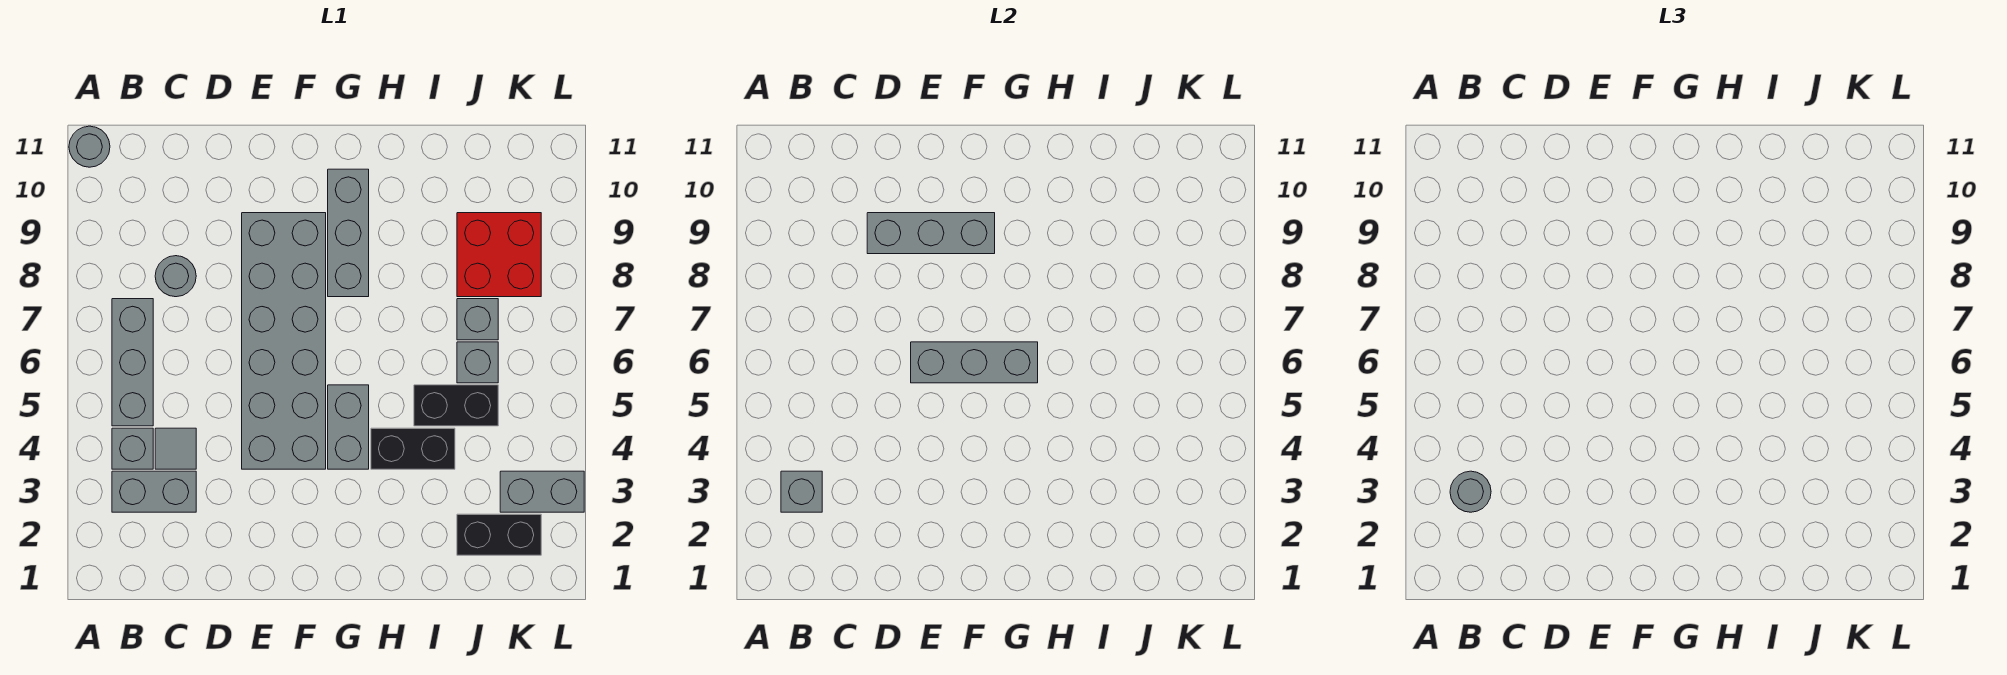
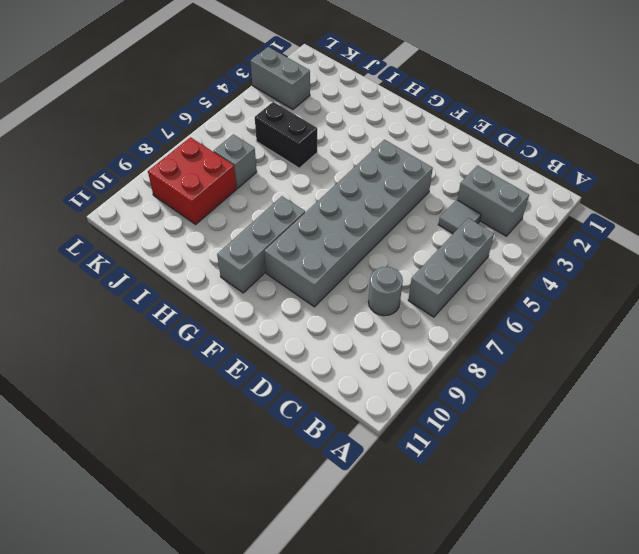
none -> grey 1x1 round brick [69,126,110,167]
none -> grey 1x1 brick [112,428,153,469]
none -> grey 1x2 brick [328,385,369,469]

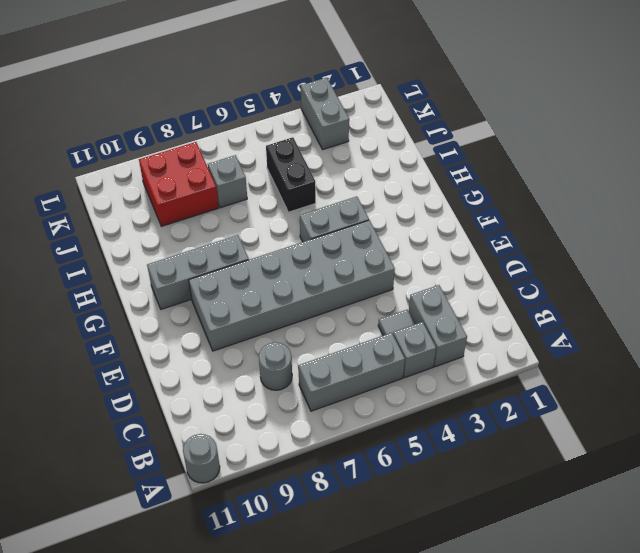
none -> black 1x2 brick [371,428,455,469]
none -> black 1x2 brick [457,514,541,555]
none -> grey 1x1 brick [457,342,498,383]

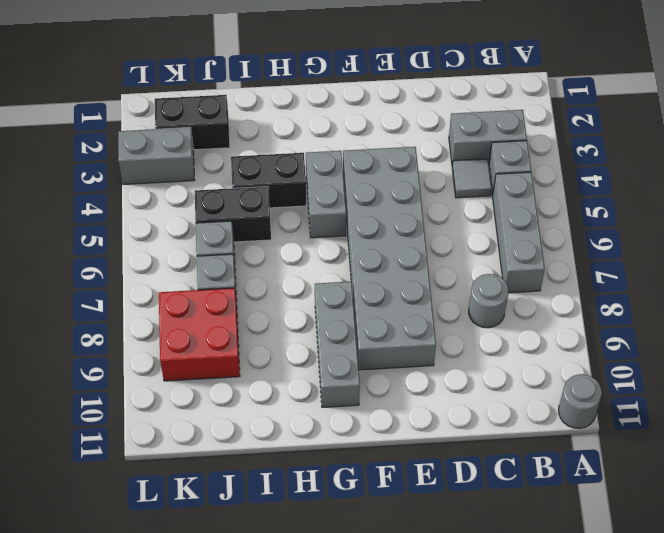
none -> grey 1x1 brick [781,471,822,512]
none -> grey 1x3 brick [867,213,995,254]
none -> grey 1x3 brick [911,342,1038,383]

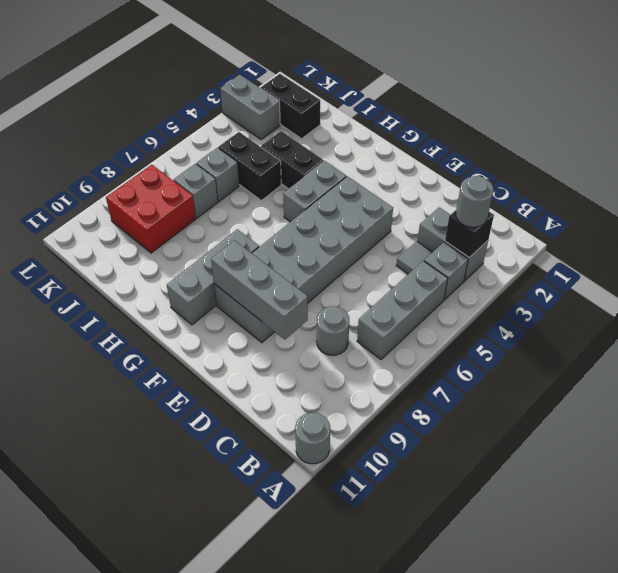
black 1x1 brick [445,210,494,257] -> grey 1x1 brick [781,471,822,512]
none -> grey 1x3 brick [911,342,1038,383]

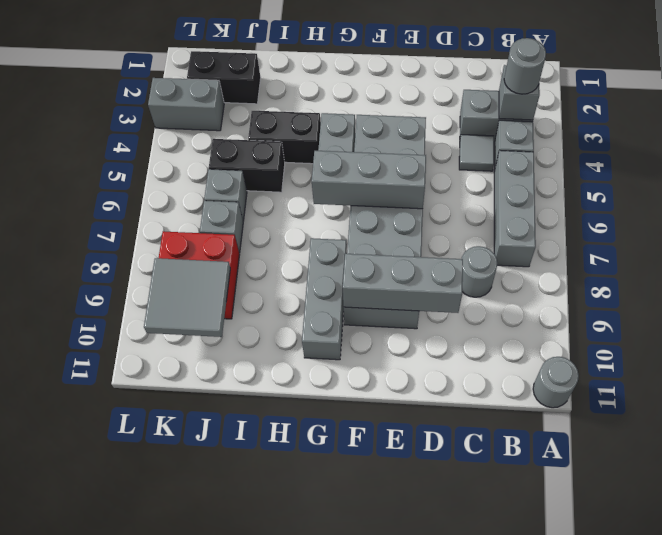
grey 2x2 tile [144,258,230,337] -> none

